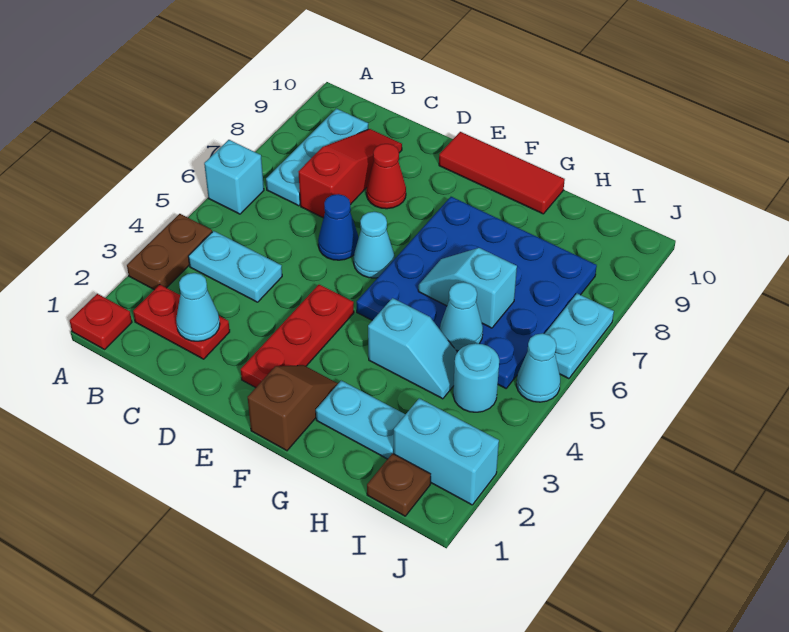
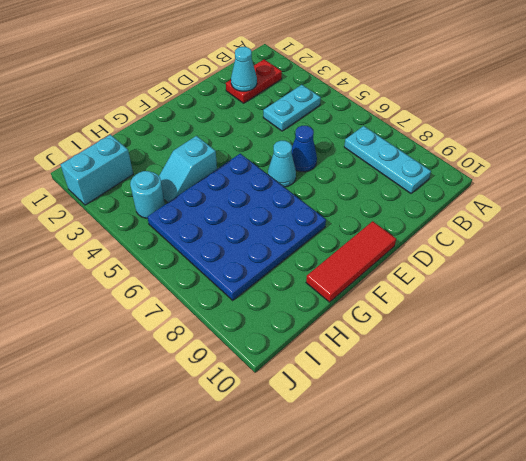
none -> red 1x1 plate [70,294,132,349]
none -> brown 1x2 plate [127,214,212,290]
none -> cyan 1x1 brick [204,140,264,214]

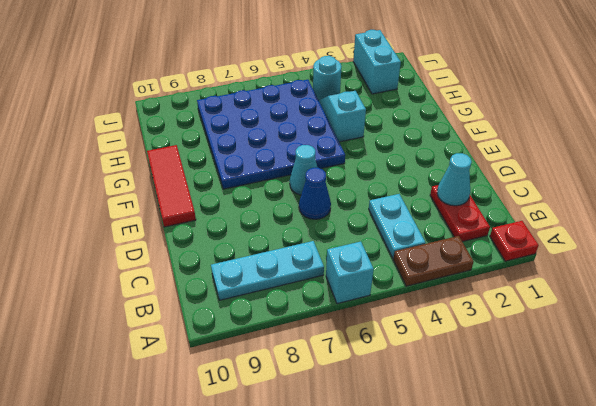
none -> red 1x3 slope [298,129,402,218]
none -> red 1x1 cone [366,144,406,209]
none -> red 1x3 plate [241,285,354,388]

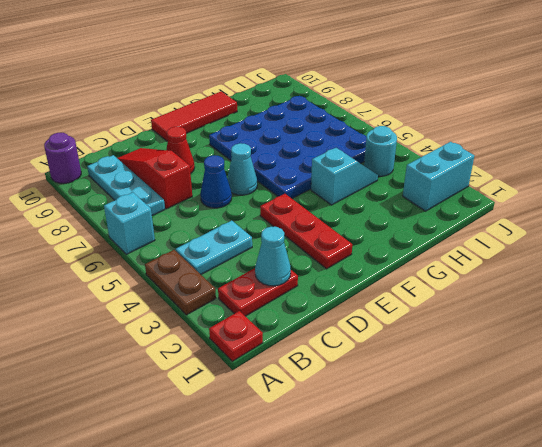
purple 1x1 round brick [44,133,81,184] -> none
none -> brown 1x2 slope [248,365,338,451]
none -> cyan 1x2 plate [316,381,405,459]
none -> brown 1x1 plate [367,453,431,516]

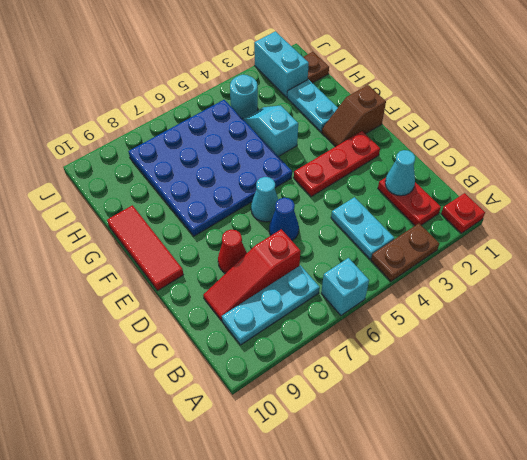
none -> cyan 1x1 cone [516,333,560,402]
none -> cyan 1x2 plate [545,293,614,379]
none -> cyan 1x2 slope [418,248,517,328]

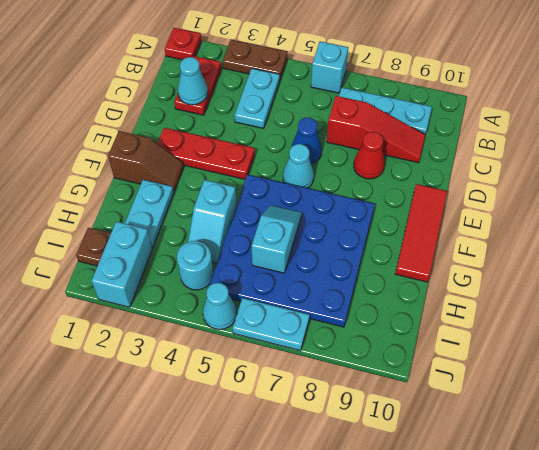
none -> cyan 1x1 cone [440,282,483,351]

